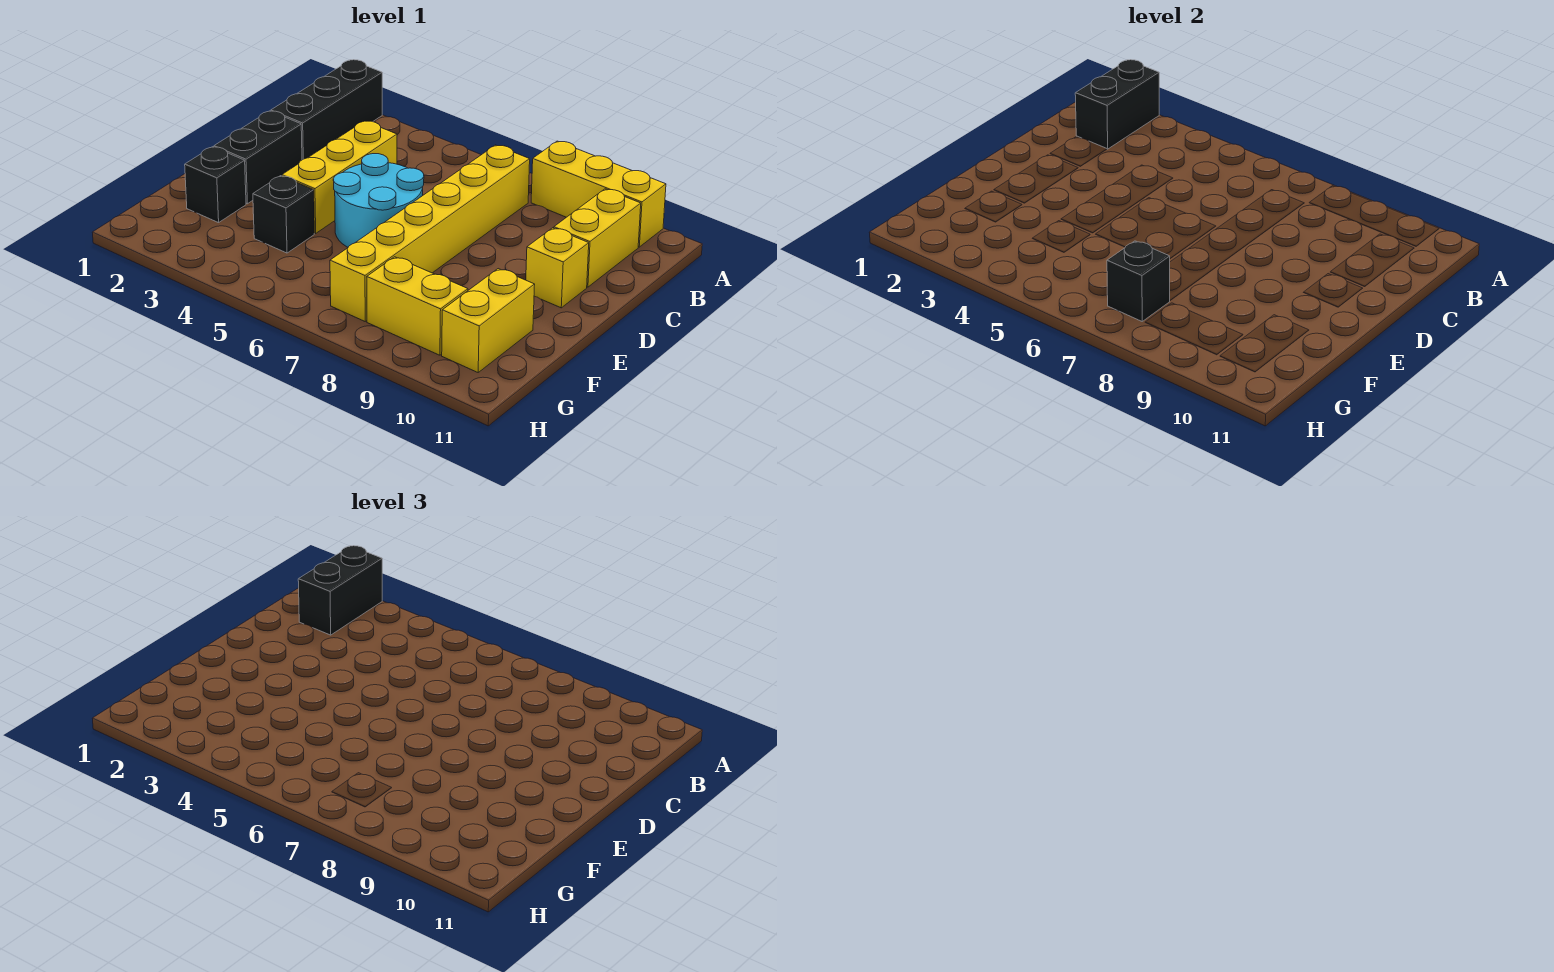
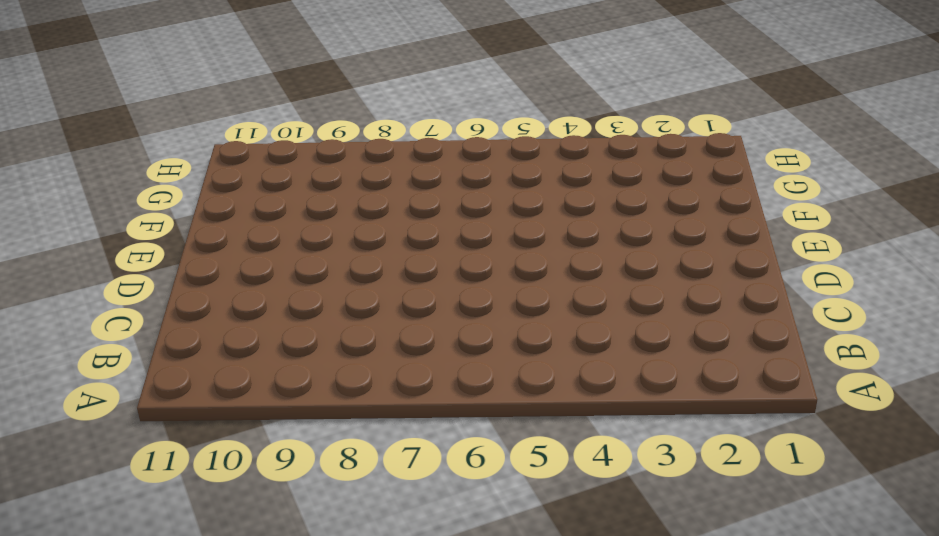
none -> black 1x3 brick [271,60,382,160]
none -> yellow 1x3 brick [531,141,666,247]
none -> yellow 1x6 brick [330,145,530,321]

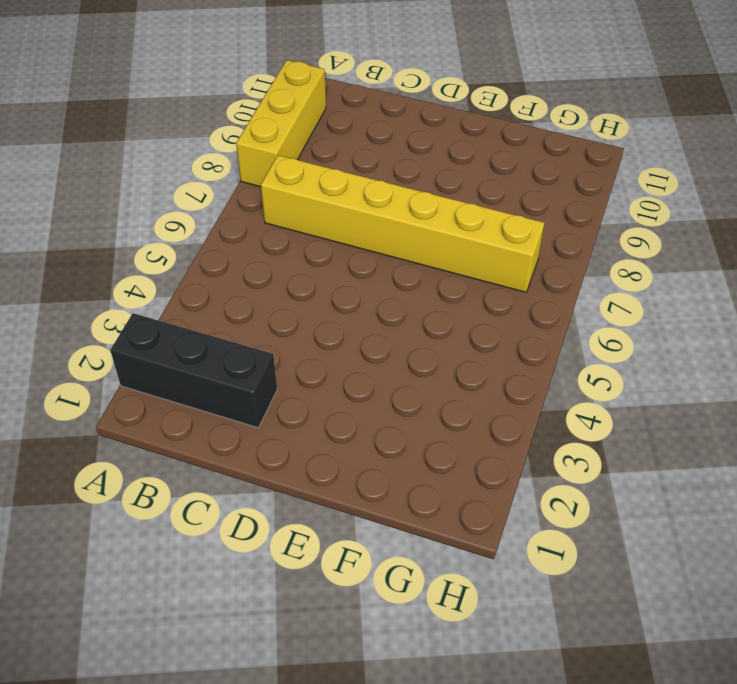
none -> yellow 1x2 brick [554,189,641,287]
none -> yellow 1x3 brick [282,121,397,233]
none -> black 1x2 brick [214,111,302,204]

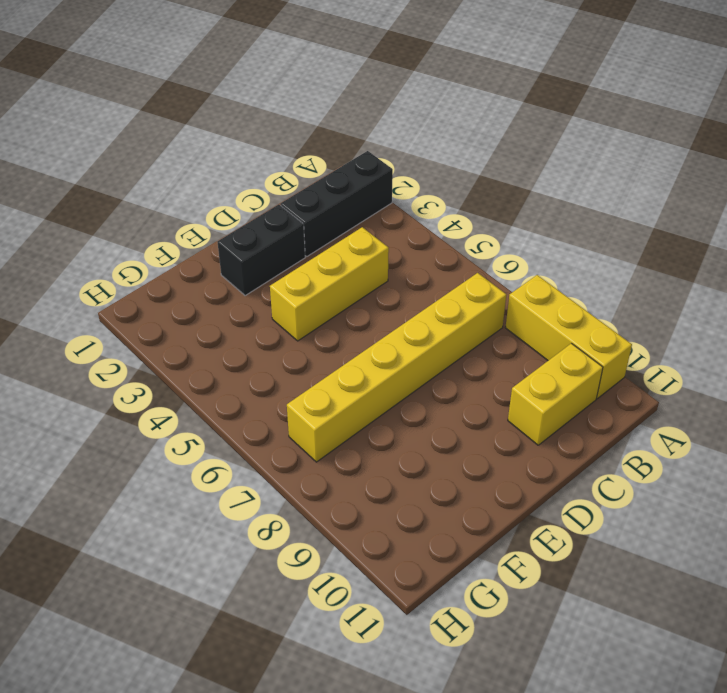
none -> cyan 2x2 round brick [333,154,424,247]
none -> yellow 1x1 brick [526,228,589,308]
none -> black 1x1 brick [185,147,246,223]

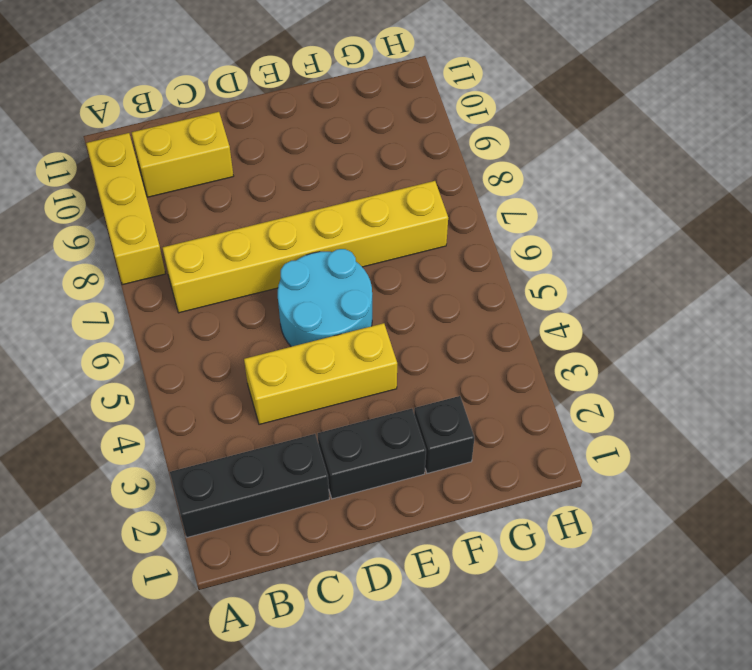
none -> yellow 1x1 brick [526,228,589,308]
none -> black 1x1 brick [253,176,314,253]
none -> yellow 1x2 brick [442,269,535,372]

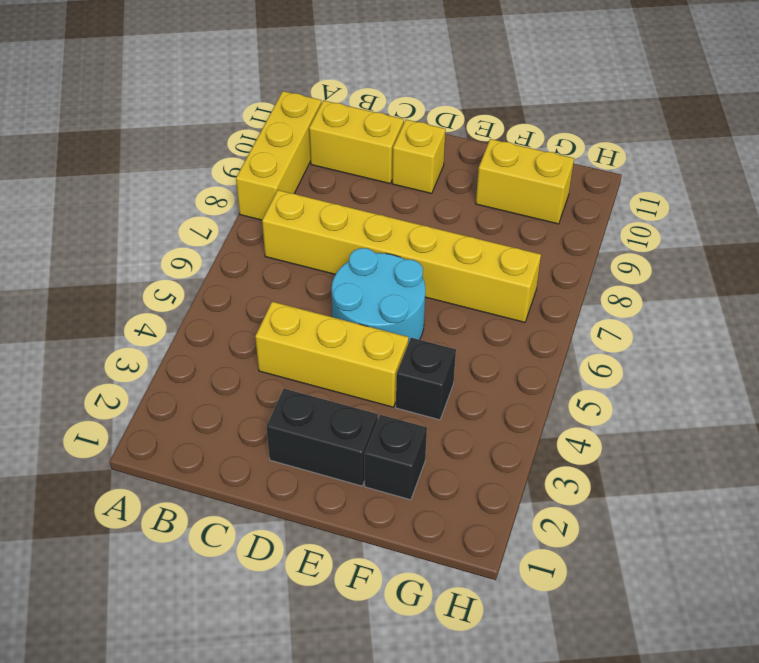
none -> black 1x3 brick [271,60,382,160]
none -> yellow 1x2 brick [367,257,468,355]
none -> black 1x2 brick [1075,60,1159,149]

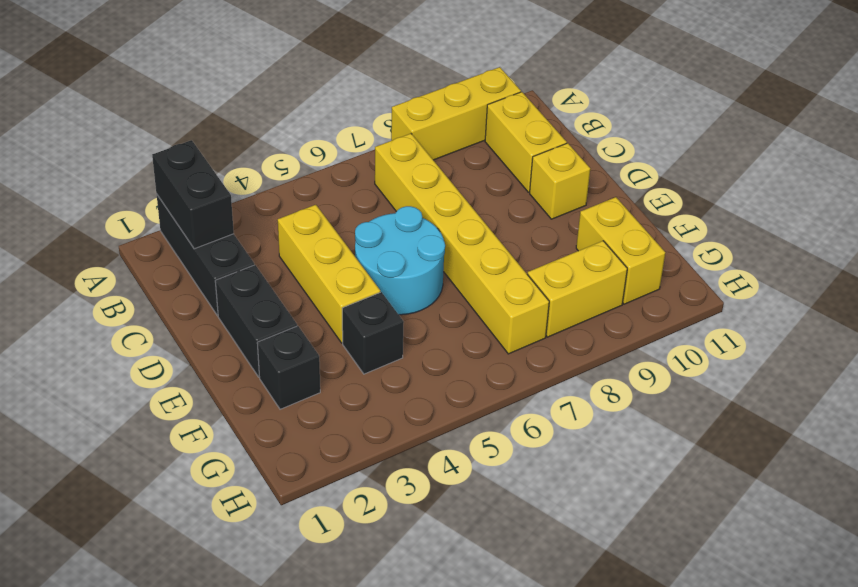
none -> black 1x1 brick [1107,241,1170,321]
none -> black 1x2 brick [298,546,382,635]

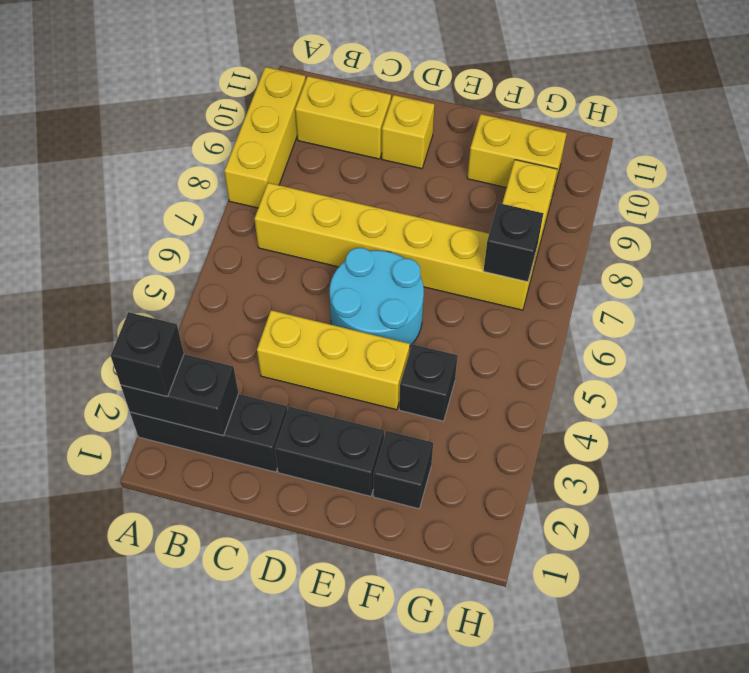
black 1x1 brick [111,312,184,397] -> black 1x2 brick [298,546,382,635]

